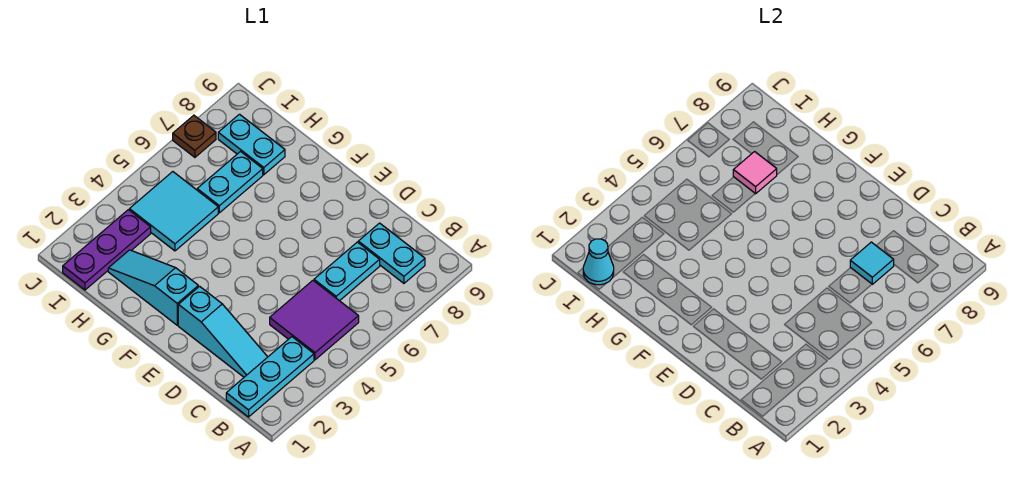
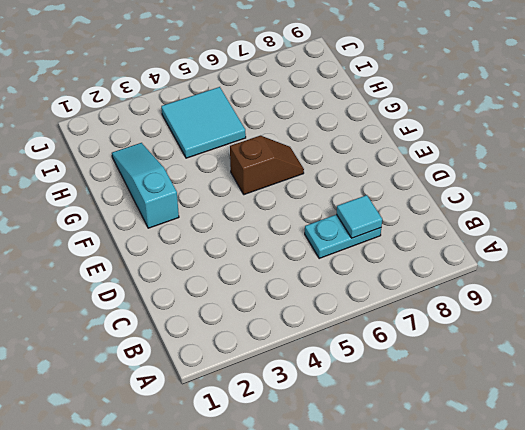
brown 1x2 slope [230,136,304,195] -> none
none -> cyan 1x3 plate [226,337,314,417]
none -> purple 2x2 tile [270,281,359,360]
none -> cyan 1x2 plate [358,223,425,283]

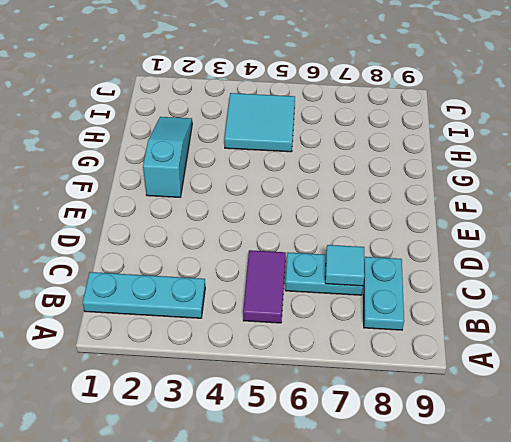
purple 1x2 tile [243,250,286,323] -> purple 2x2 tile [270,281,359,360]
none -> cyan 1x3 slope [178,286,267,377]
none -> cyan 1x2 plate [197,152,263,213]
none -> cyan 1x2 plate [218,114,285,175]

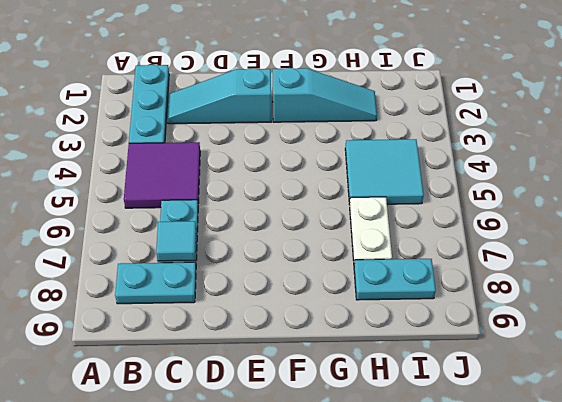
white 1x2 plate [350,197,392,263] -> cyan 1x2 plate [197,152,263,213]
none -> purple 1x3 plate [63,210,151,290]
none -> brown 1x1 plate [173,115,216,157]
none -> pink 1x1 tile [733,152,777,194]

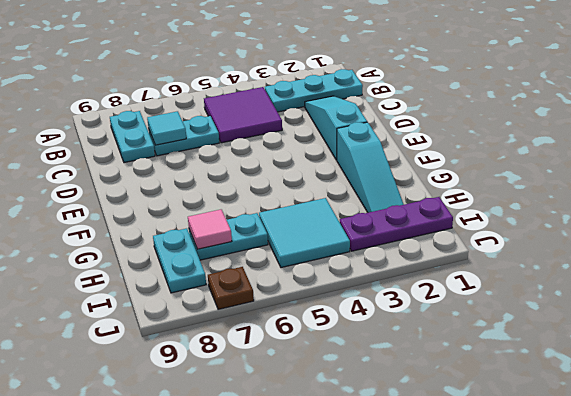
none -> cyan 1x1 cone [583,239,614,285]

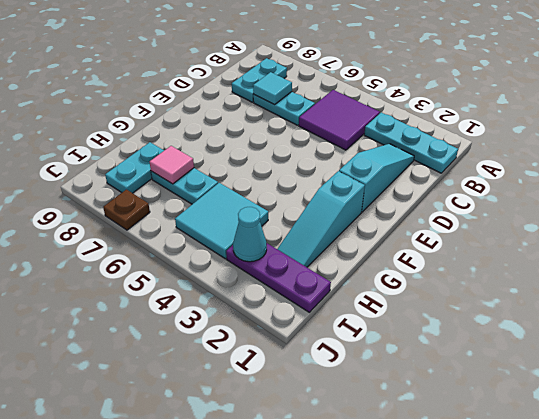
cyan 1x1 cone [233,207,267,262] -> cyan 1x1 cone moved to [583,239,614,285]

